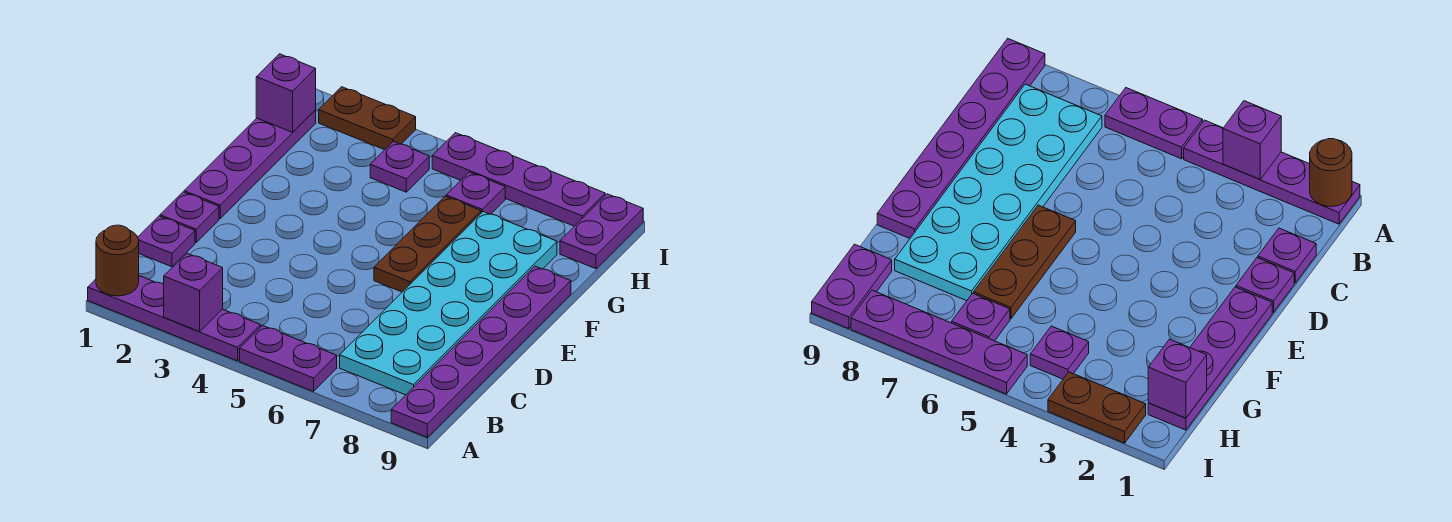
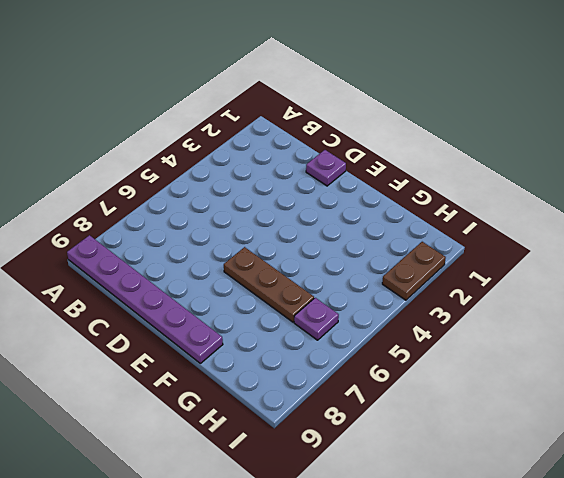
none -> purple 1x4 plate [88,276,261,361]
none -> purple 1x2 plate [240,325,337,391]
none -> cyan 2x6 plate [340,212,557,395]

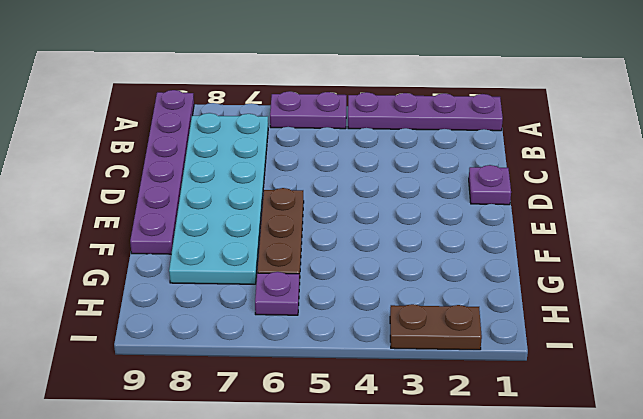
none -> purple 1x1 plate [138,216,195,267]
none -> purple 1x4 plate [184,110,316,218]
none -> purple 1x1 plate [370,141,429,192]

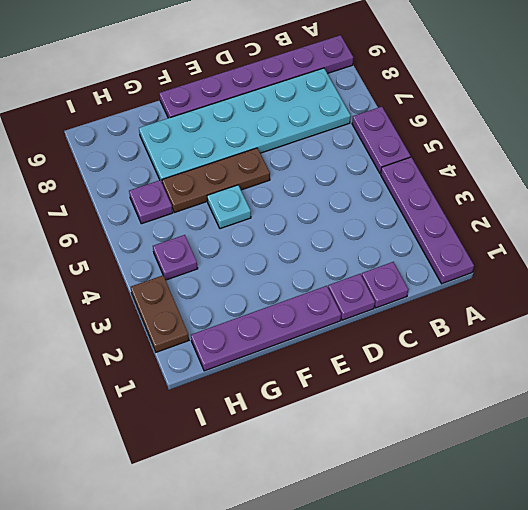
cyan 1x1 plate [207,185,251,229] -> none
none -> purple 1x2 plate [560,194,643,269]
none -> purple 1x4 plate [432,133,605,226]
none -> brown 1x1 round brick [96,225,139,296]

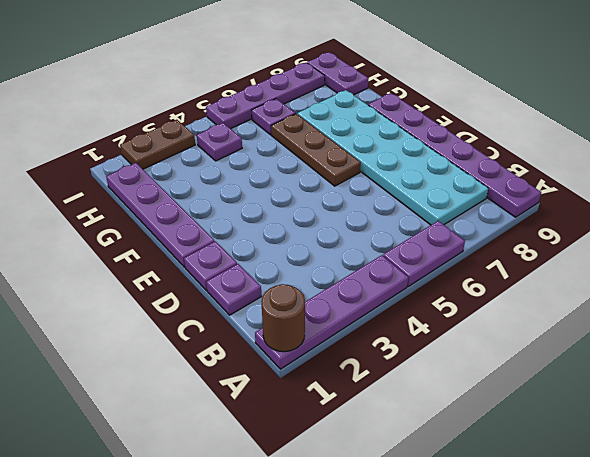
none -> purple 1x1 brick [164,253,223,332]
none -> purple 1x1 brick [256,54,316,132]

